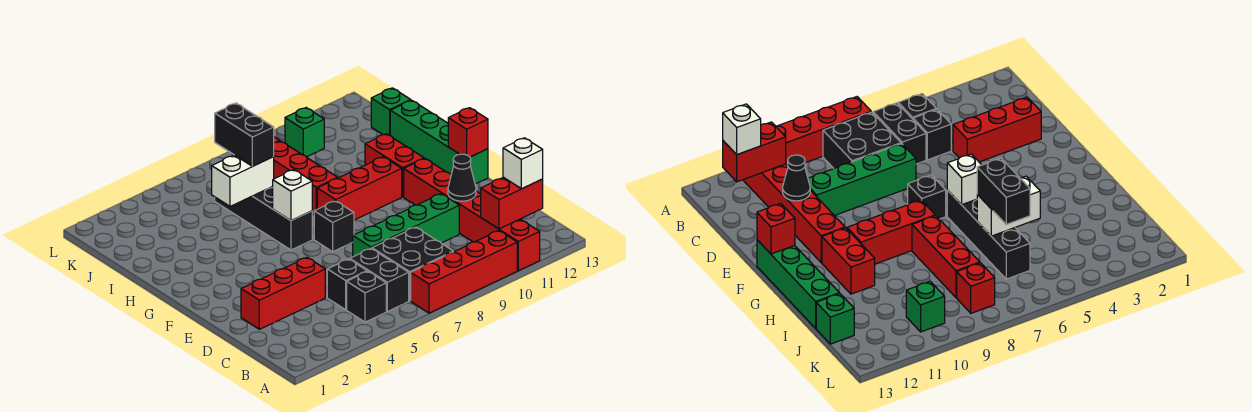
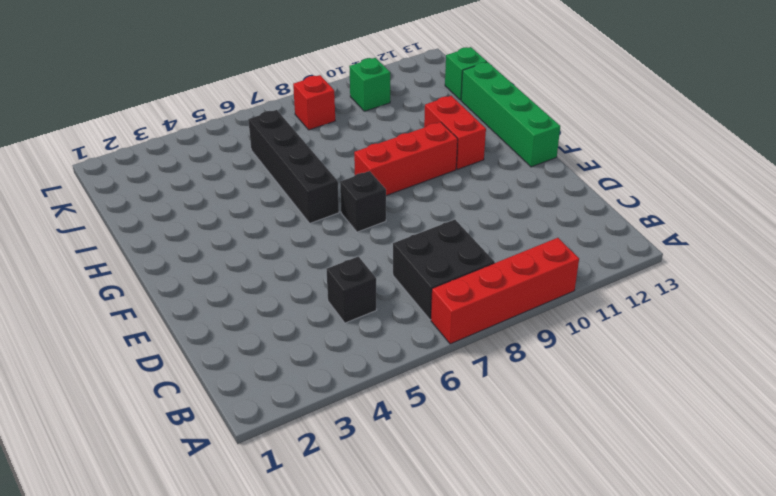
none -> red 1x6 brick [404,158,540,271]
none -> black 1x1 brick [347,271,386,322]
none -> black 1x2 brick [350,249,409,311]

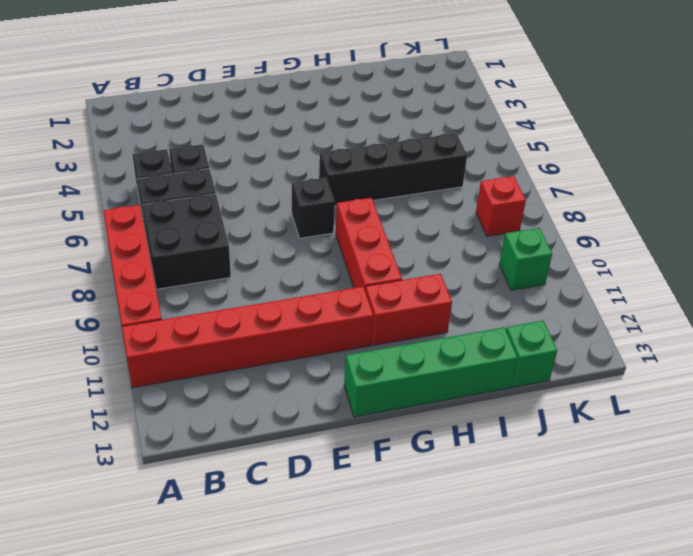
none -> red 1x3 brick [241,257,325,329]
none -> green 1x4 brick [353,194,459,257]
none -> red 1x3 brick [273,141,338,215]

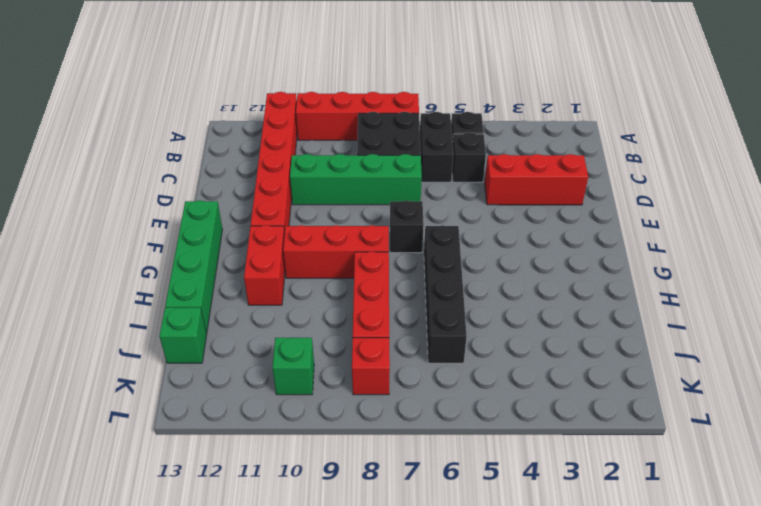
none -> red 1x2 brick [481,177,543,229]
none -> black 1x1 cone [448,154,476,201]
none -> red 1x1 brick [448,108,488,157]

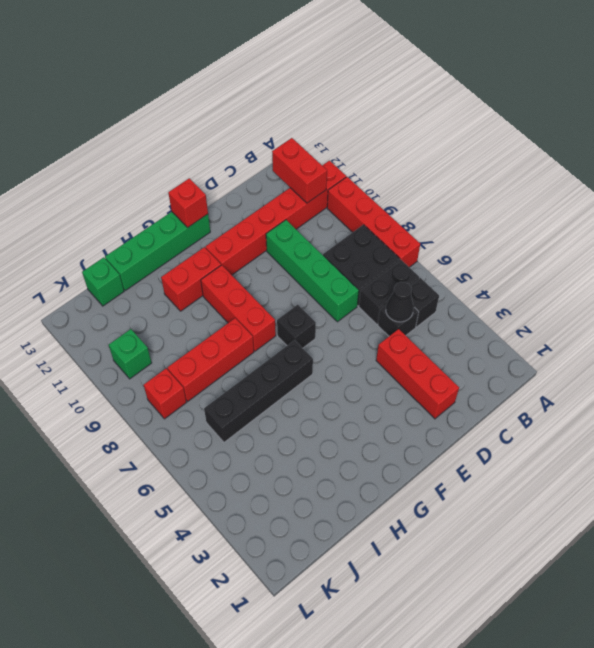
black 1x1 cone [386,282,414,322] -> black 1x1 cone moved to [448,154,476,201]
none -> white 1x1 brick [273,170,312,221]
none -> white 1x2 brick [212,155,274,206]
none -> white 1x1 brick [503,138,543,189]

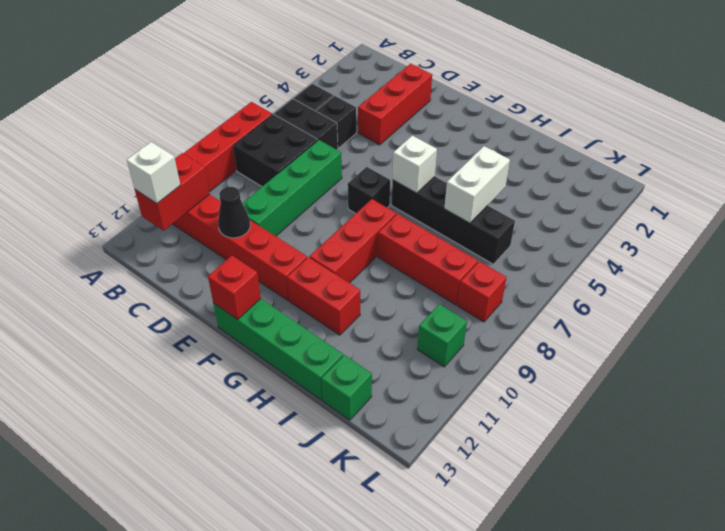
none -> black 1x2 brick [215,103,274,166]

